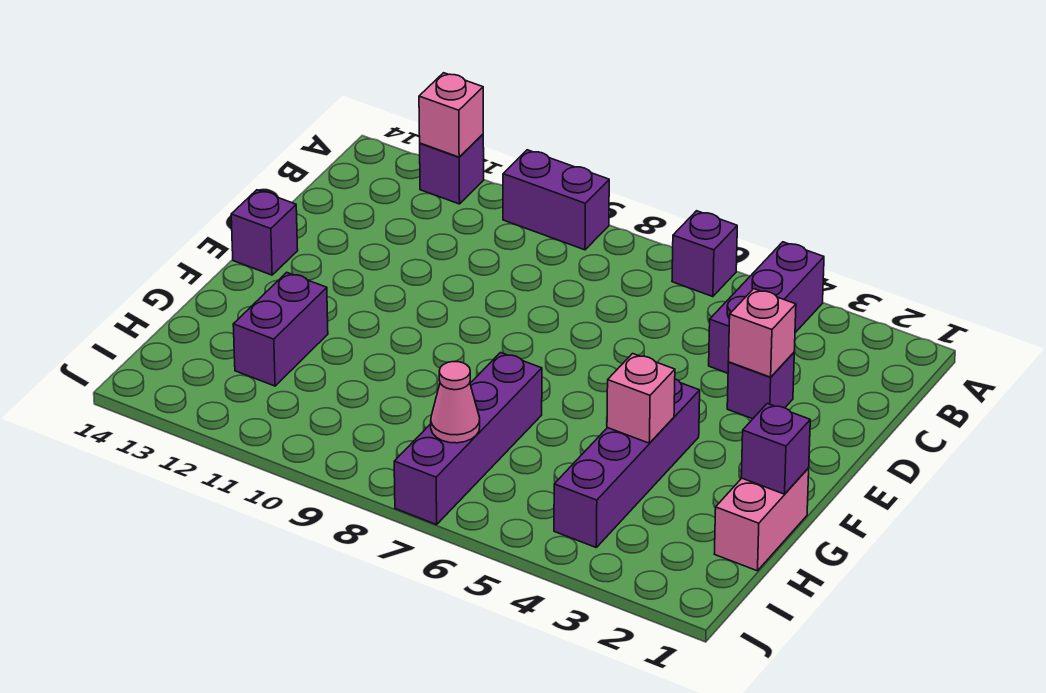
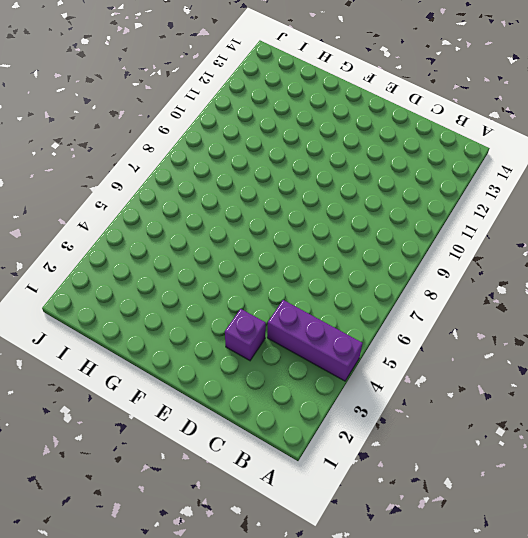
none -> purple 1x1 brick [672,211,737,297]
none -> purple 1x2 brick [503,150,609,250]
none -> purple 1x1 brick [420,134,484,204]

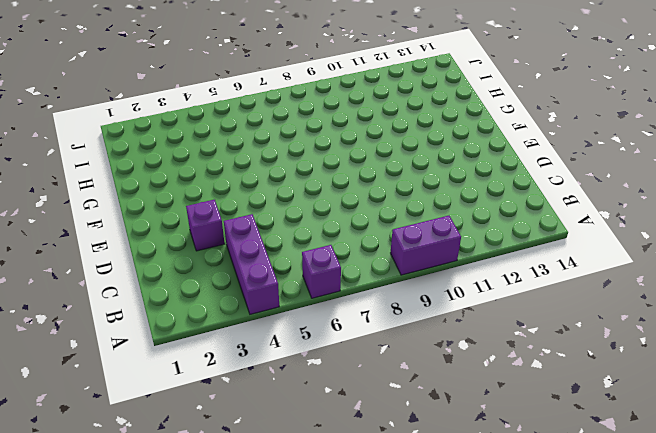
none -> purple 1x1 brick [420,134,484,204]
none -> purple 1x1 brick [231,190,298,275]
none -> purple 1x4 brick [554,379,700,547]

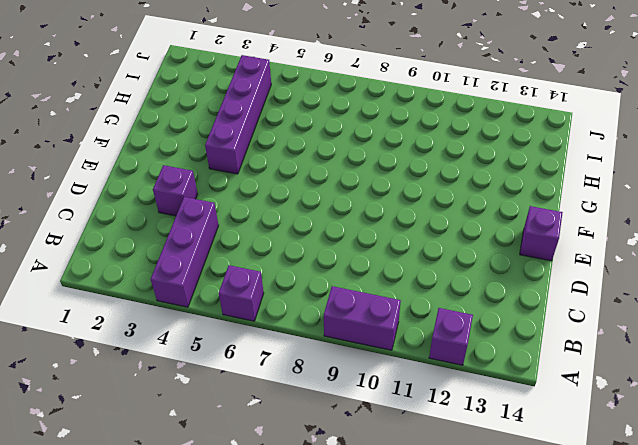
none -> pink 1x2 brick [714,468,809,571]
none -> purple 1x4 brick [394,353,542,525]
none -> purple 1x2 brick [233,272,328,386]

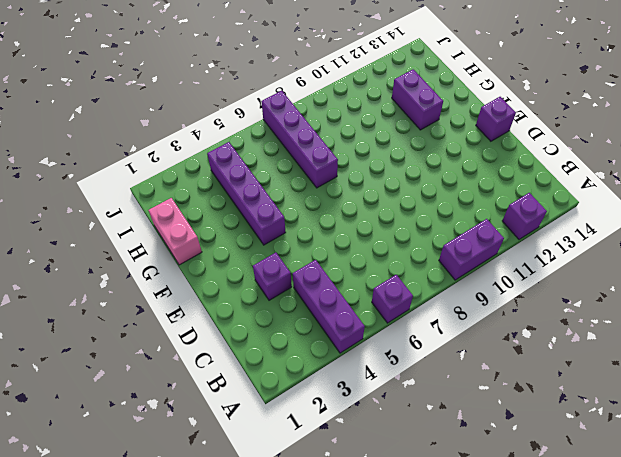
none -> pink 1x1 brick [419,73,483,157]
none -> pink 1x1 brick [728,289,796,377]
none -> purple 1x1 brick [741,404,810,494]

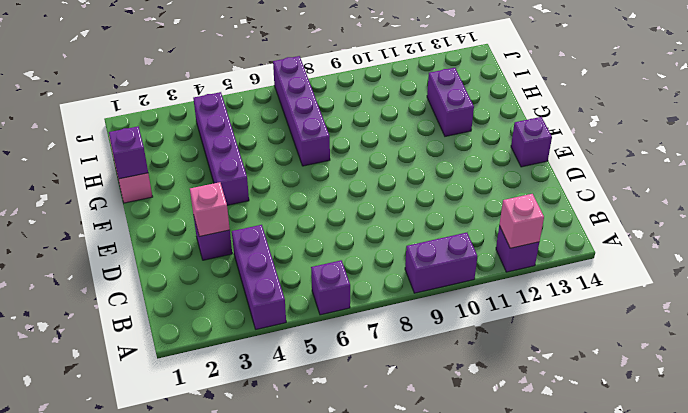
none -> pink 1x1 brick [607,354,675,443]
none -> pink 1x1 cone [431,362,480,443]

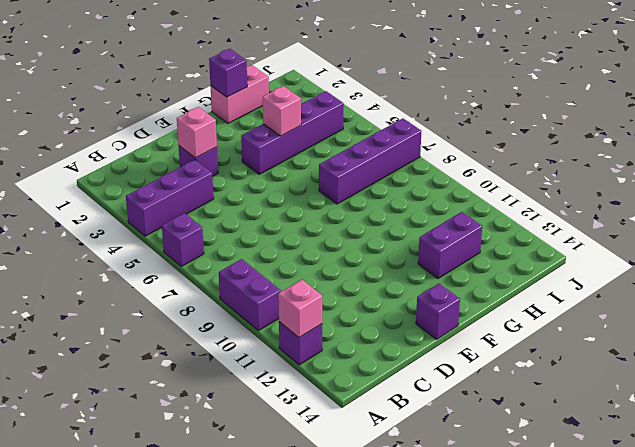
none -> pink 1x1 cone [431,362,480,443]

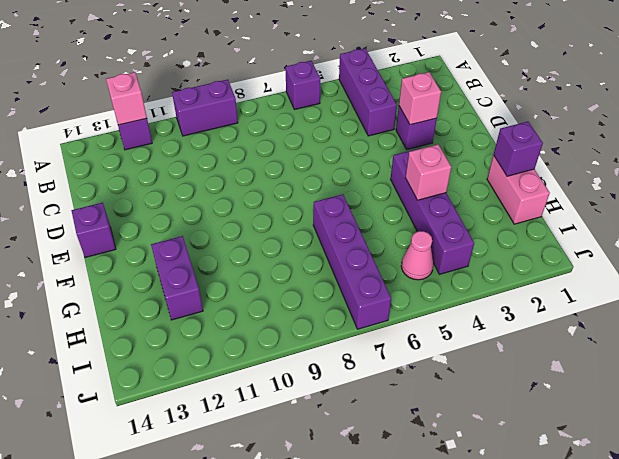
pink 1x1 cone [401,231,434,280] -> pink 1x1 cone moved to [431,362,480,443]

